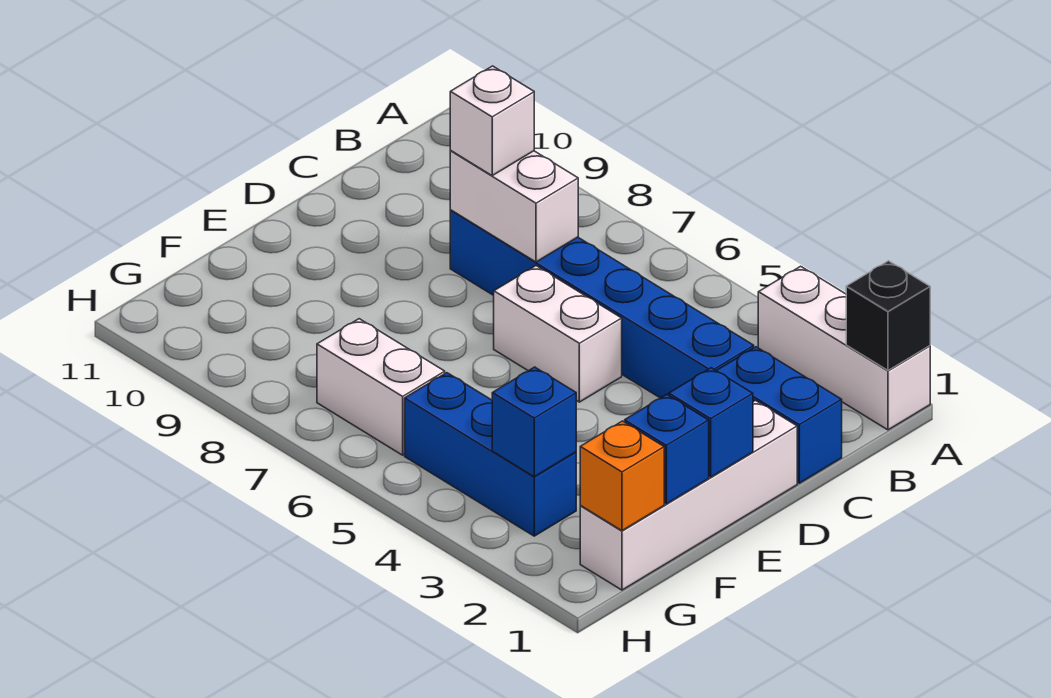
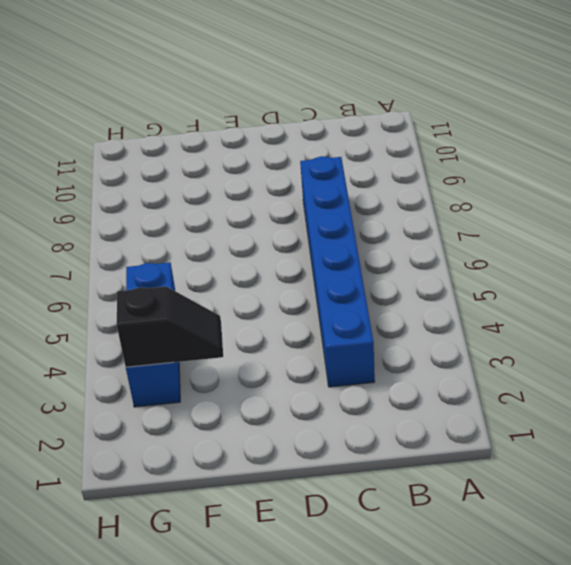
black 1x2 slope [117,286,223,367] -> blue 1x1 brick [492,367,576,477]
none -> white 1x3 brick [758,266,930,430]
none -> blue 1x2 brick [716,347,842,483]
none -> white 1x4 brick [580,400,797,590]

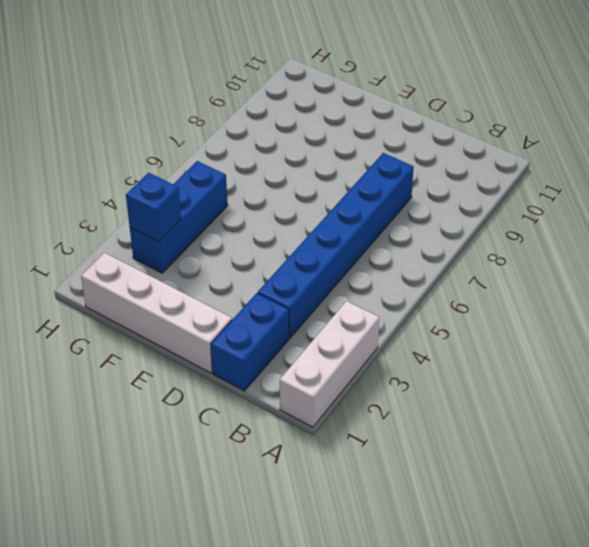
none -> white 1x2 brick [494,266,622,402]
none -> white 1x2 brick [317,319,445,455]
none -> black 1x1 brick [846,261,930,370]

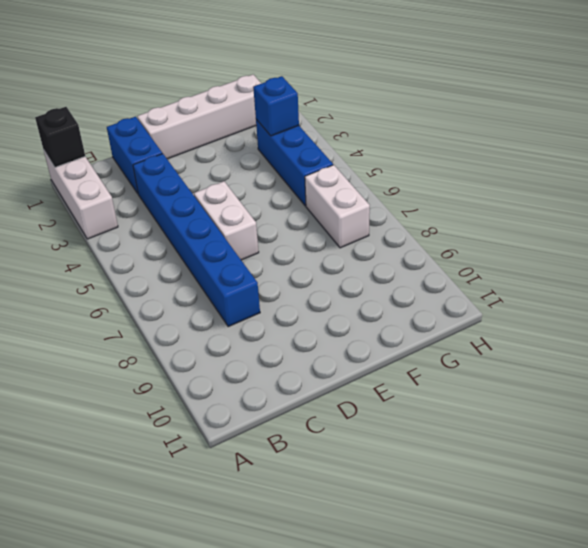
none -> white 1x2 brick [450,151,578,262]
none -> blue 1x1 brick [669,368,753,477]
none -> blue 1x1 brick [625,394,709,504]

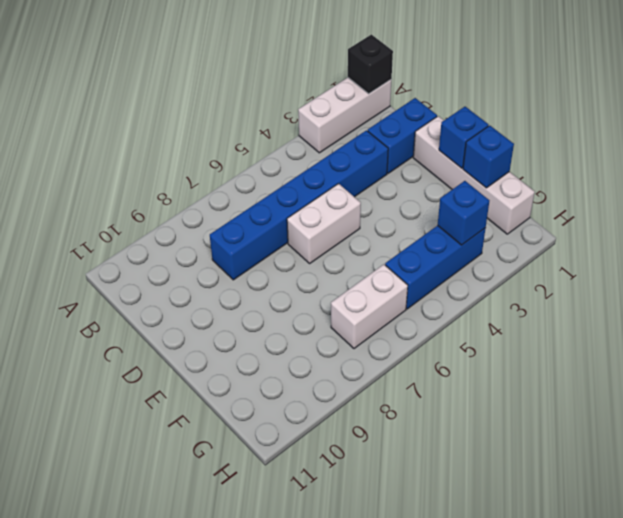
none -> white 1x2 brick [450,151,578,262]
none -> orange 1x1 brick [580,421,664,531]
none -> white 1x1 brick [450,66,534,176]

